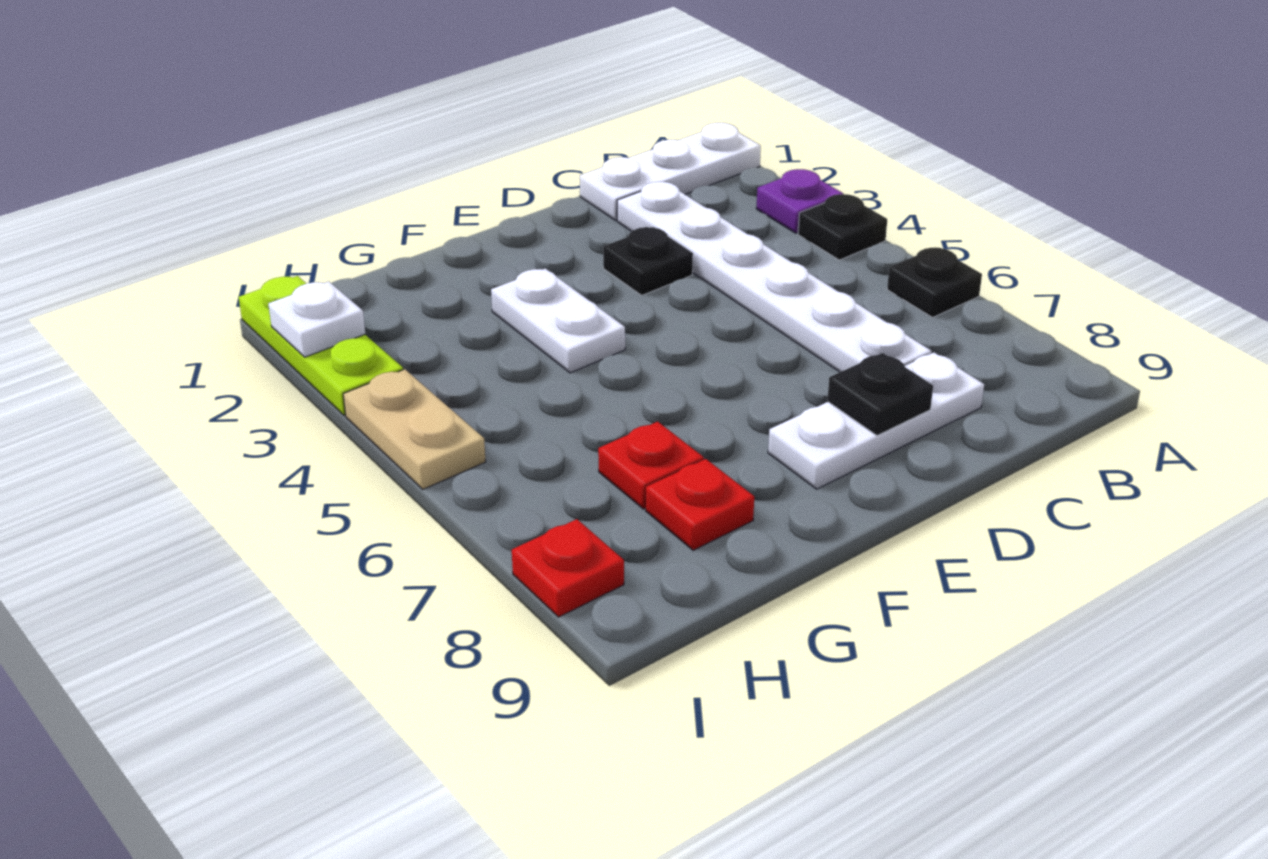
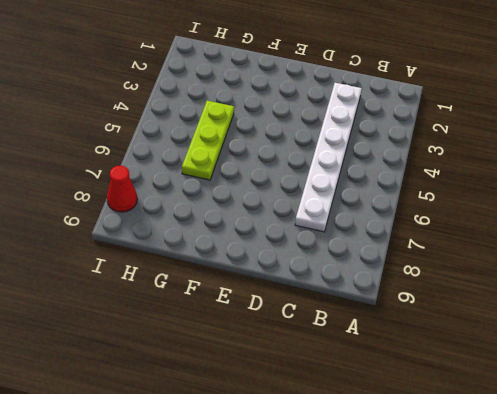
lime 1x3 plate [182,101,234,180] -> lime 1x3 plate moved to [239,276,403,415]
red 1x1 cone [107,166,137,212] -> red 1x1 plate [512,519,624,617]
none -> white 1x3 plate [580,123,761,220]
none -> purple 1x1 plate [756,169,843,233]
none -> black 1x1 plate [798,194,887,260]

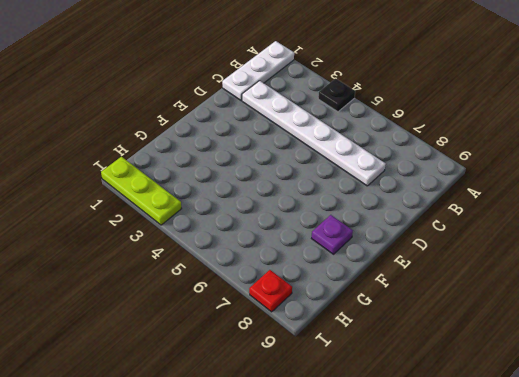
purple 1x1 plate [312,215,353,254] -> purple 1x1 plate moved to [756,169,843,233]
none -> black 1x1 plate [887,248,982,318]
none -> white 1x3 plate [768,353,984,489]
none -> black 1x1 plate [603,227,693,295]

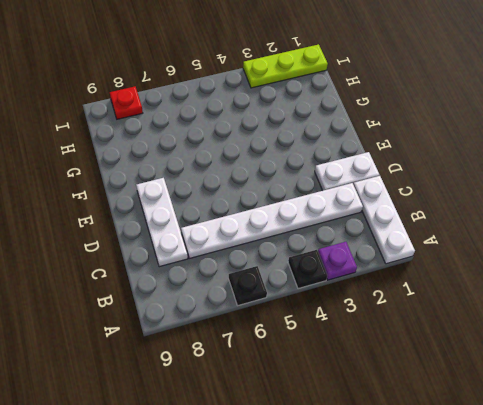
white 1x2 plate [315,152,379,191] -> white 1x2 plate moved to [491,269,625,373]
none -> black 1x1 plate [603,227,693,295]
none -> red 1x1 plate [598,422,704,509]
none -> red 1x1 plate [646,459,754,550]

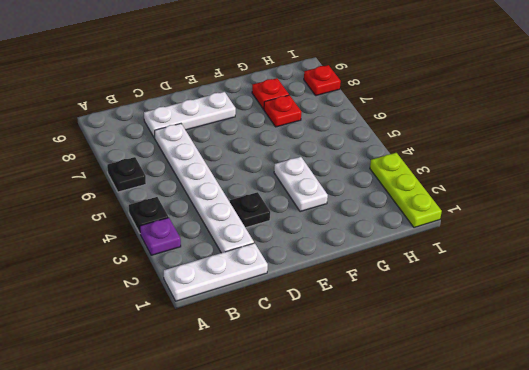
none -> tan 1x2 plate [343,369,486,489]
none -> black 1x1 plate [827,353,933,436]
none -> white 1x1 plate [268,281,365,357]

